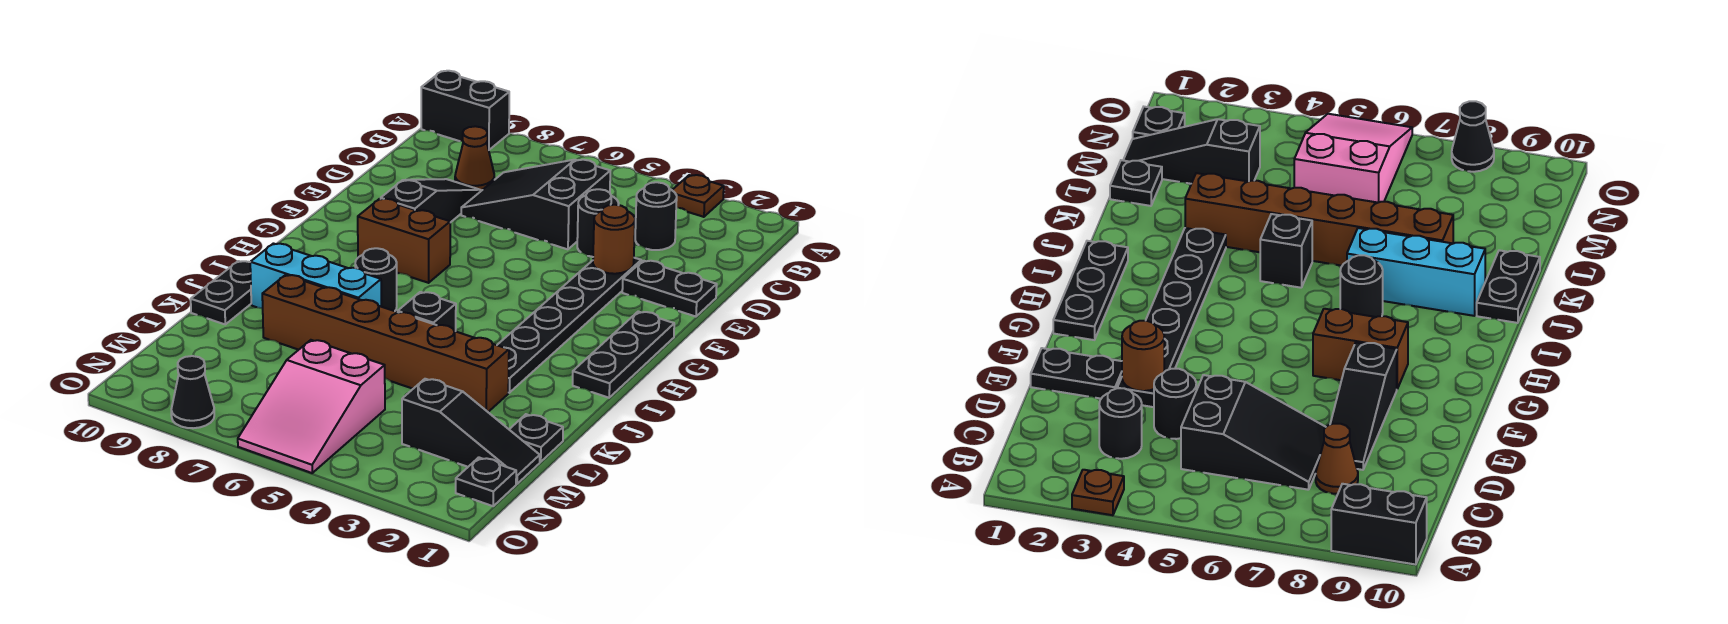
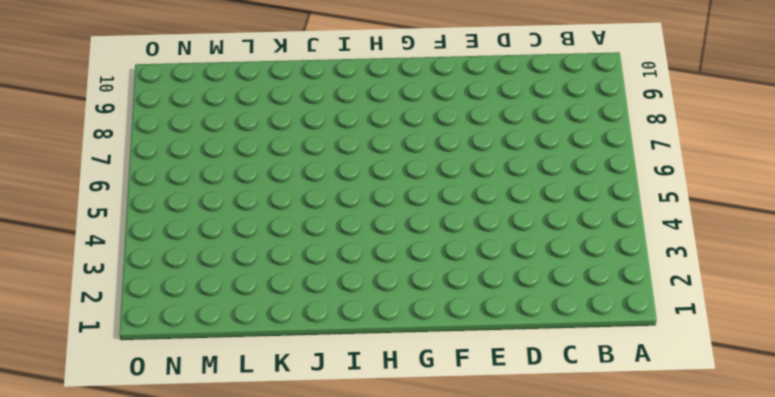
none -> brown 1x1 plate [672,175,724,217]
none -> black 1x2 brick [421,71,509,150]
none -> black 1x1 round brick [635,182,677,250]

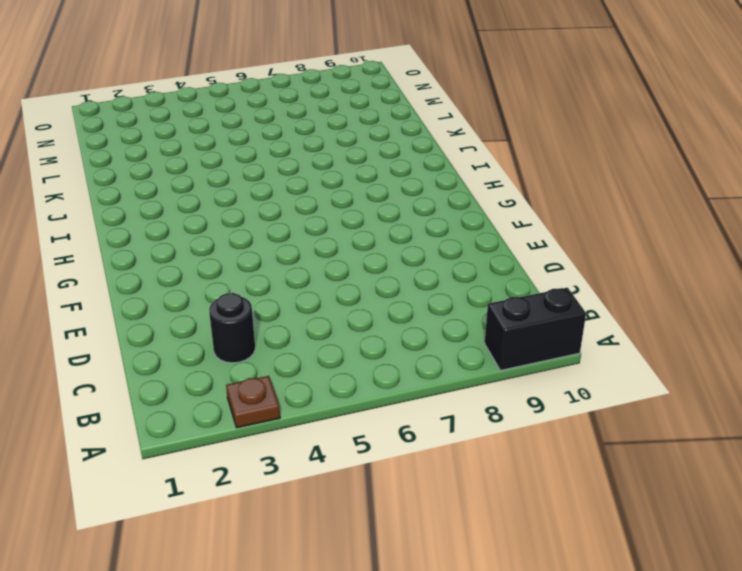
none -> black 2x3 slope [461,160,610,249]
none -> brown 1x1 cone [455,126,494,192]
none -> black 1x1 round brick [577,189,619,257]

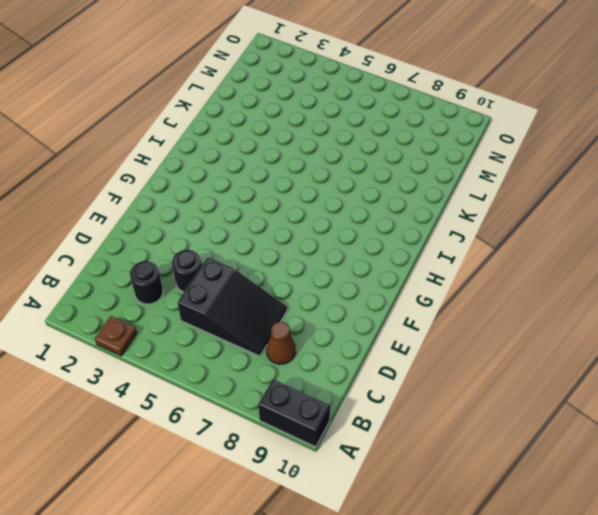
none -> black 1x3 slope [381,179,480,223]
none -> black 1x2 plate [622,261,717,317]
none -> black 1x6 plate [498,258,641,393]

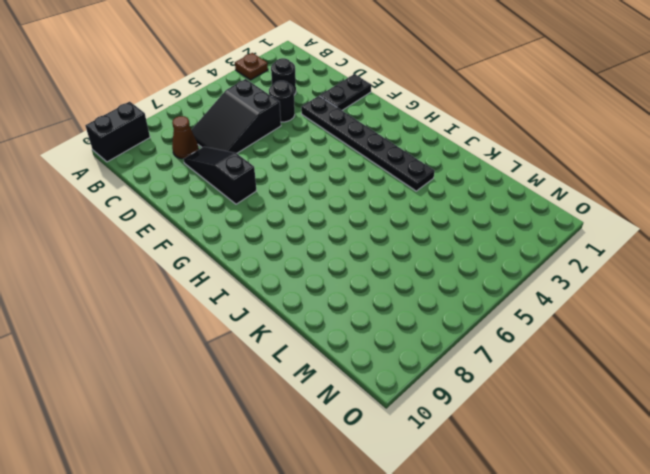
none -> black 1x3 plate [573,312,674,398]
none -> brown 1x2 brick [358,199,450,283]
none -> black 1x1 round brick [355,248,397,311]

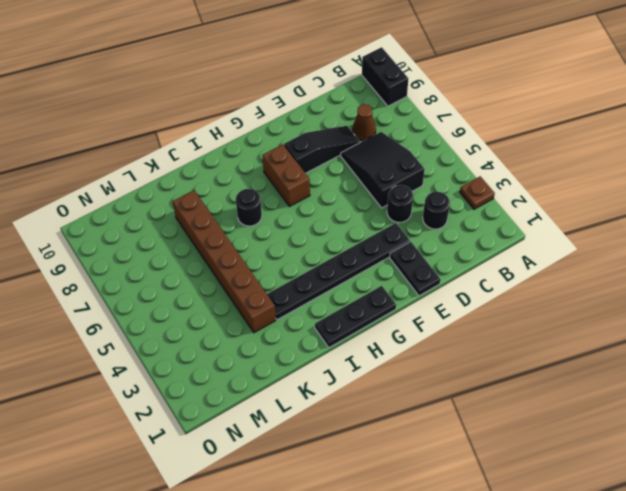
none -> black 1x1 brick [398,292,456,331]
none -> cyan 1x3 brick [250,244,381,308]
none -> black 1x2 plate [191,261,251,324]

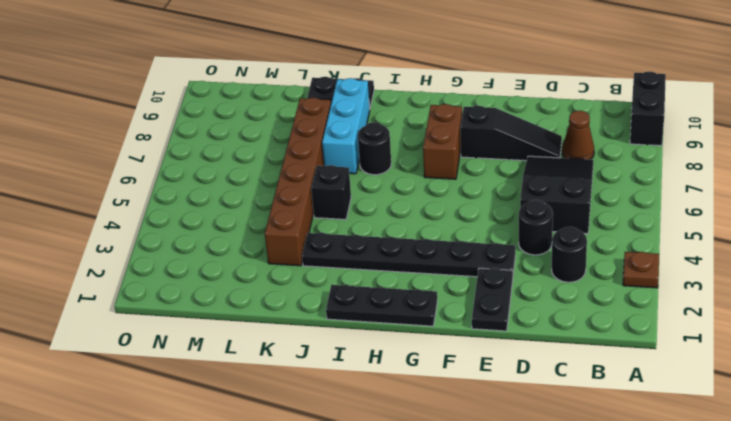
none -> black 1x1 plate [509,414,563,462]
none -> black 1x3 slope [402,379,540,484]
none -> pink 2x3 slope [238,340,385,473]

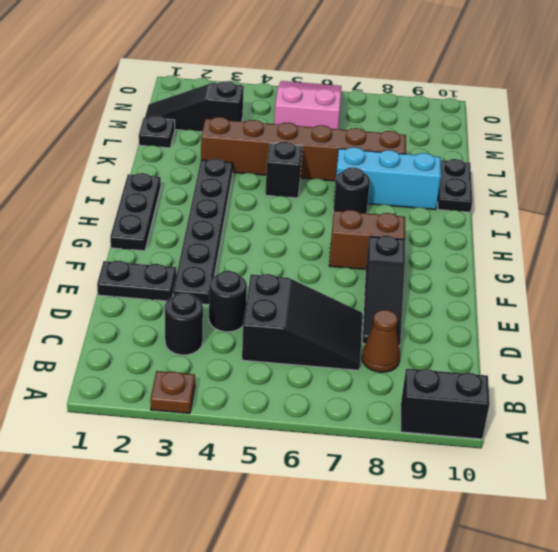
none -> black 1x1 plate [456,457,516,506]
none -> black 1x1 cone [171,356,214,428]
none -> brown 1x1 round brick [593,205,635,274]

